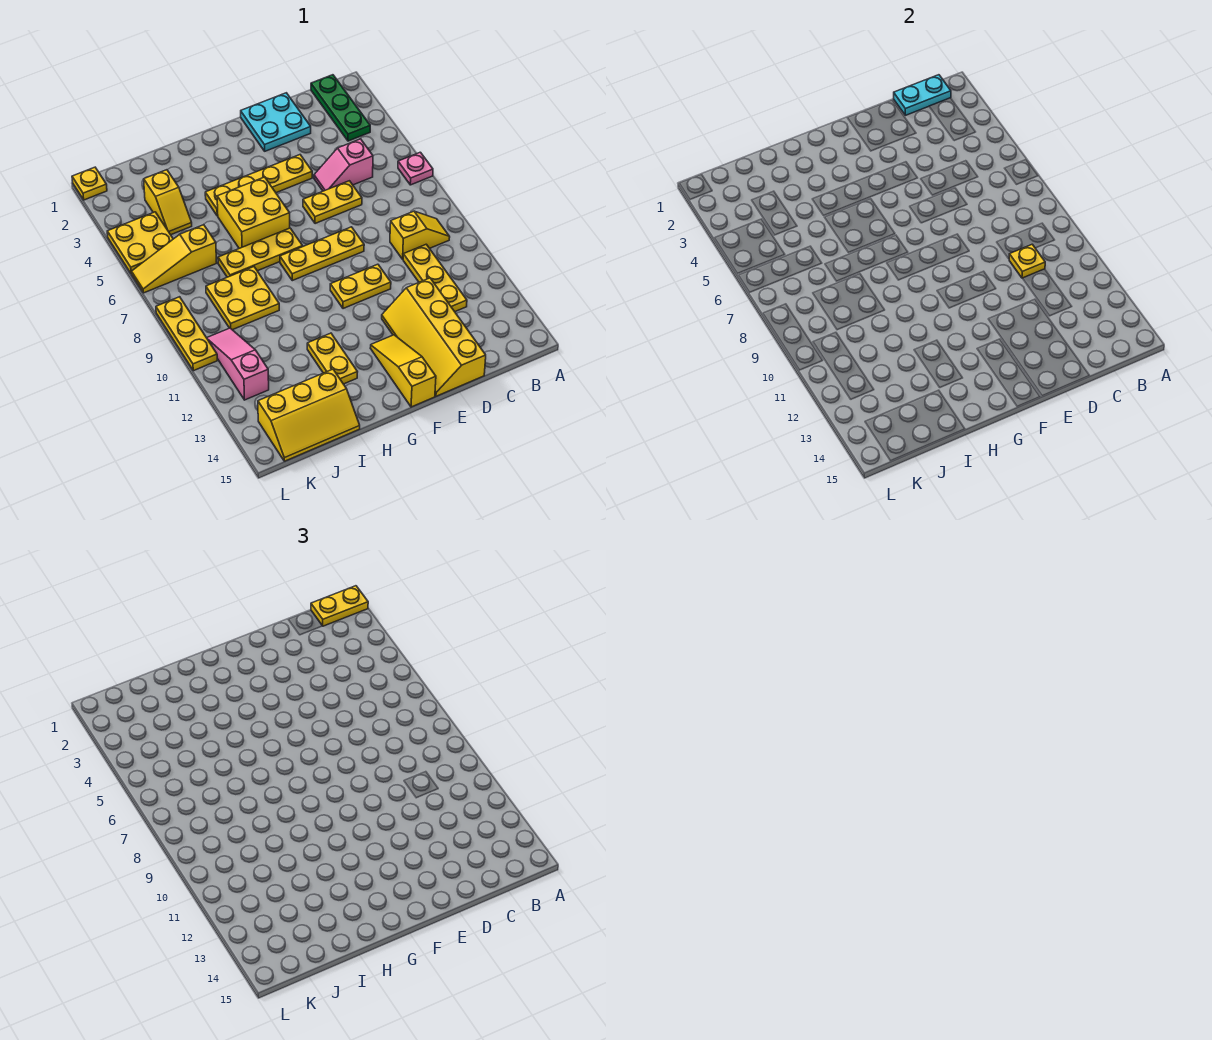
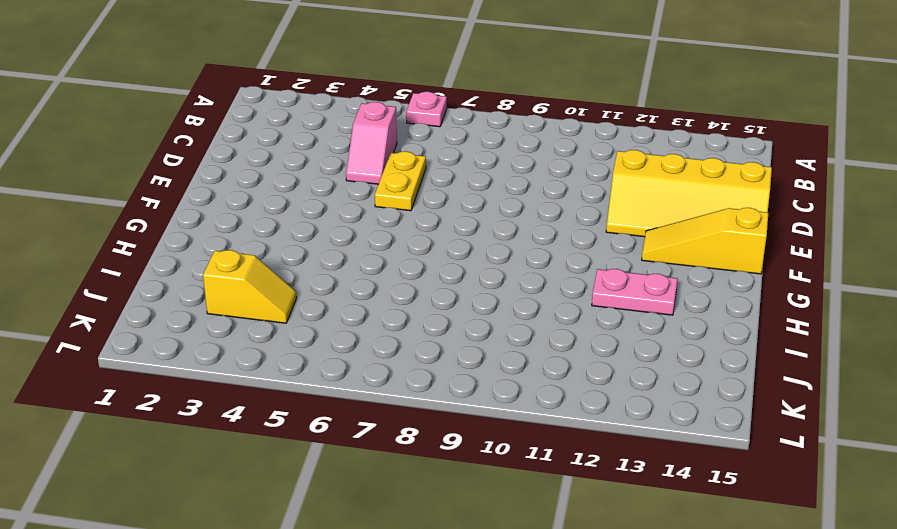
pink 1x2 plate [592,269,677,315] -> yellow 1x2 plate [307,333,357,384]
none -> green 1x3 plate [311,75,370,141]
none -> yellow 1x2 slope [390,211,450,259]
none -> yellow 1x3 plate [403,244,467,312]

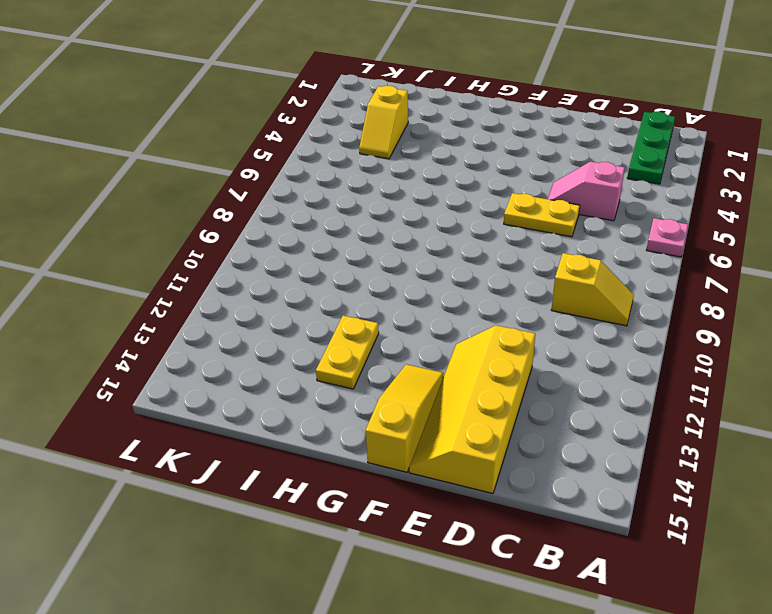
none -> yellow 1x3 plate [403,244,467,312]
none -> cyan 2x2 plate [241,93,311,151]
none -> yellow 1x4 plate [205,155,312,216]

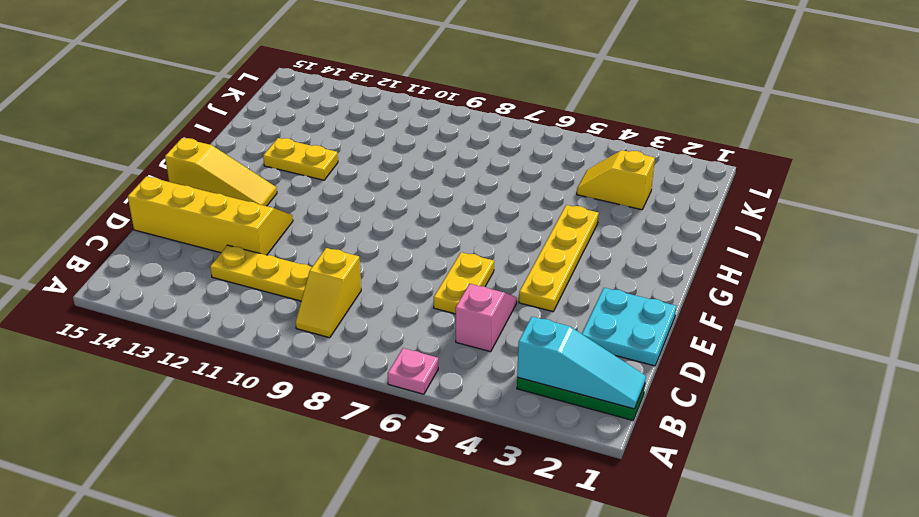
cyan 1x3 slope [517,317,646,409] -> cyan 1x2 plate [894,75,951,115]
none -> yellow 1x3 plate [280,227,364,281]
none -> yellow 1x2 plate [330,264,391,309]
none -> yellow 2x2 brick [217,177,290,248]

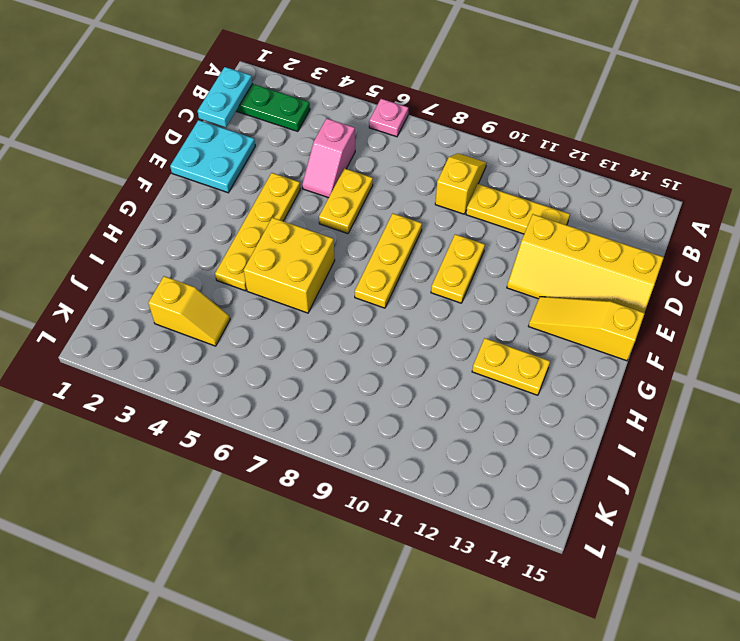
none -> yellow 1x3 plate [218,228,303,277]
none -> yellow 2x2 plate [206,267,279,330]
none -> yellow 2x3 slope [258,369,360,461]

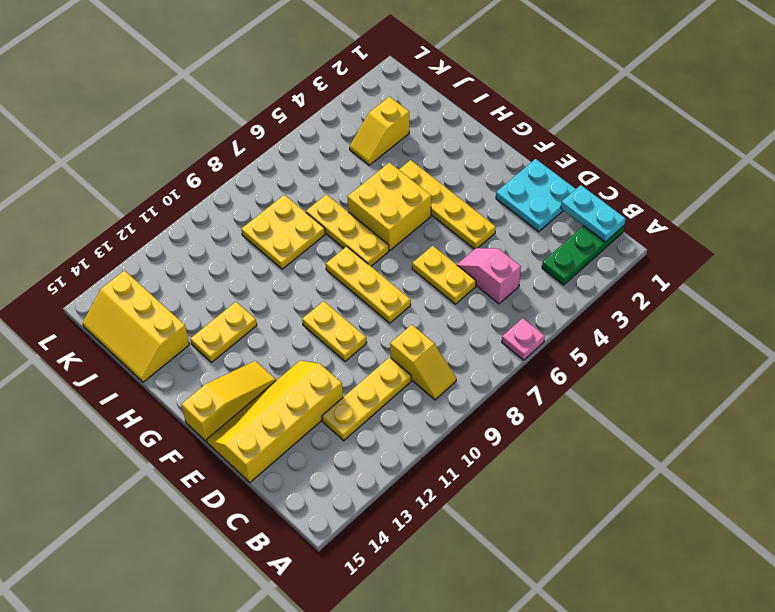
none -> yellow 1x3 slope [132,225,217,293]
none -> yellow 2x2 plate [107,212,173,274]
none -> pink 1x3 slope [207,328,269,400]

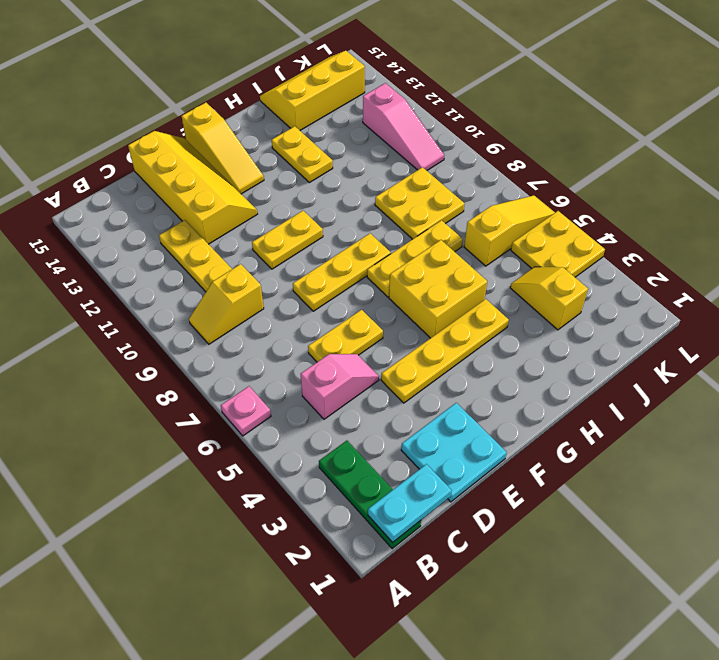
none -> yellow 1x1 plate [72,167,107,200]
none -> yellow 1x3 plate [156,297,217,371]
none -> yellow 1x1 plate [1009,244,1045,278]

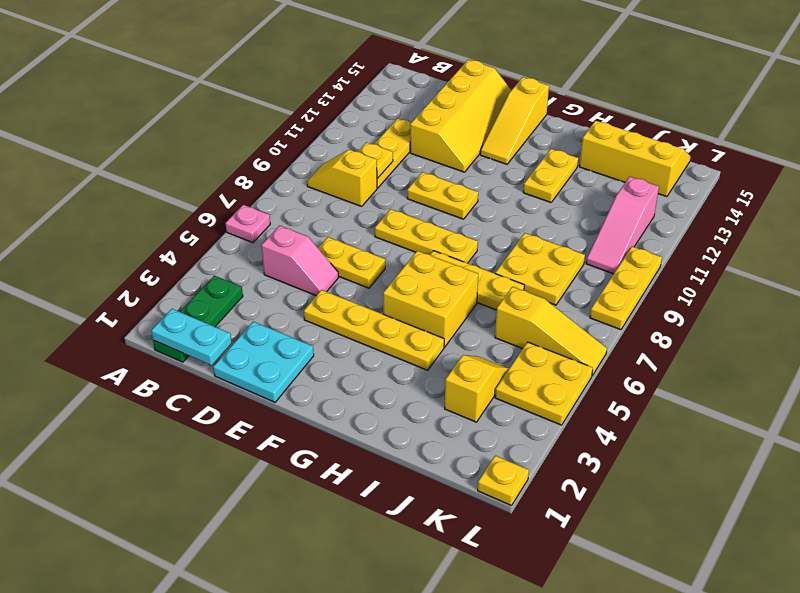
none -> yellow 1x2 plate [311,586,368,626]

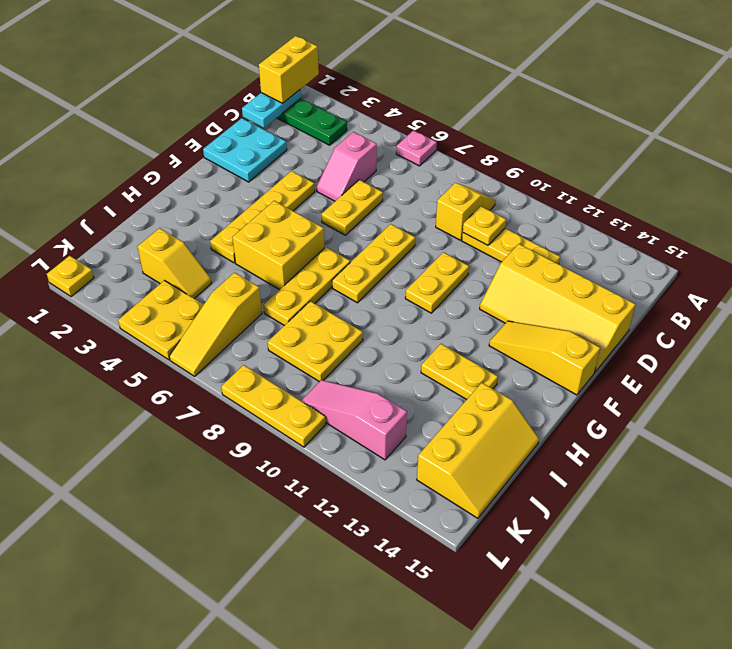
yellow 1x2 brick [259,36,319,103] -> yellow 1x2 plate [311,586,368,626]

